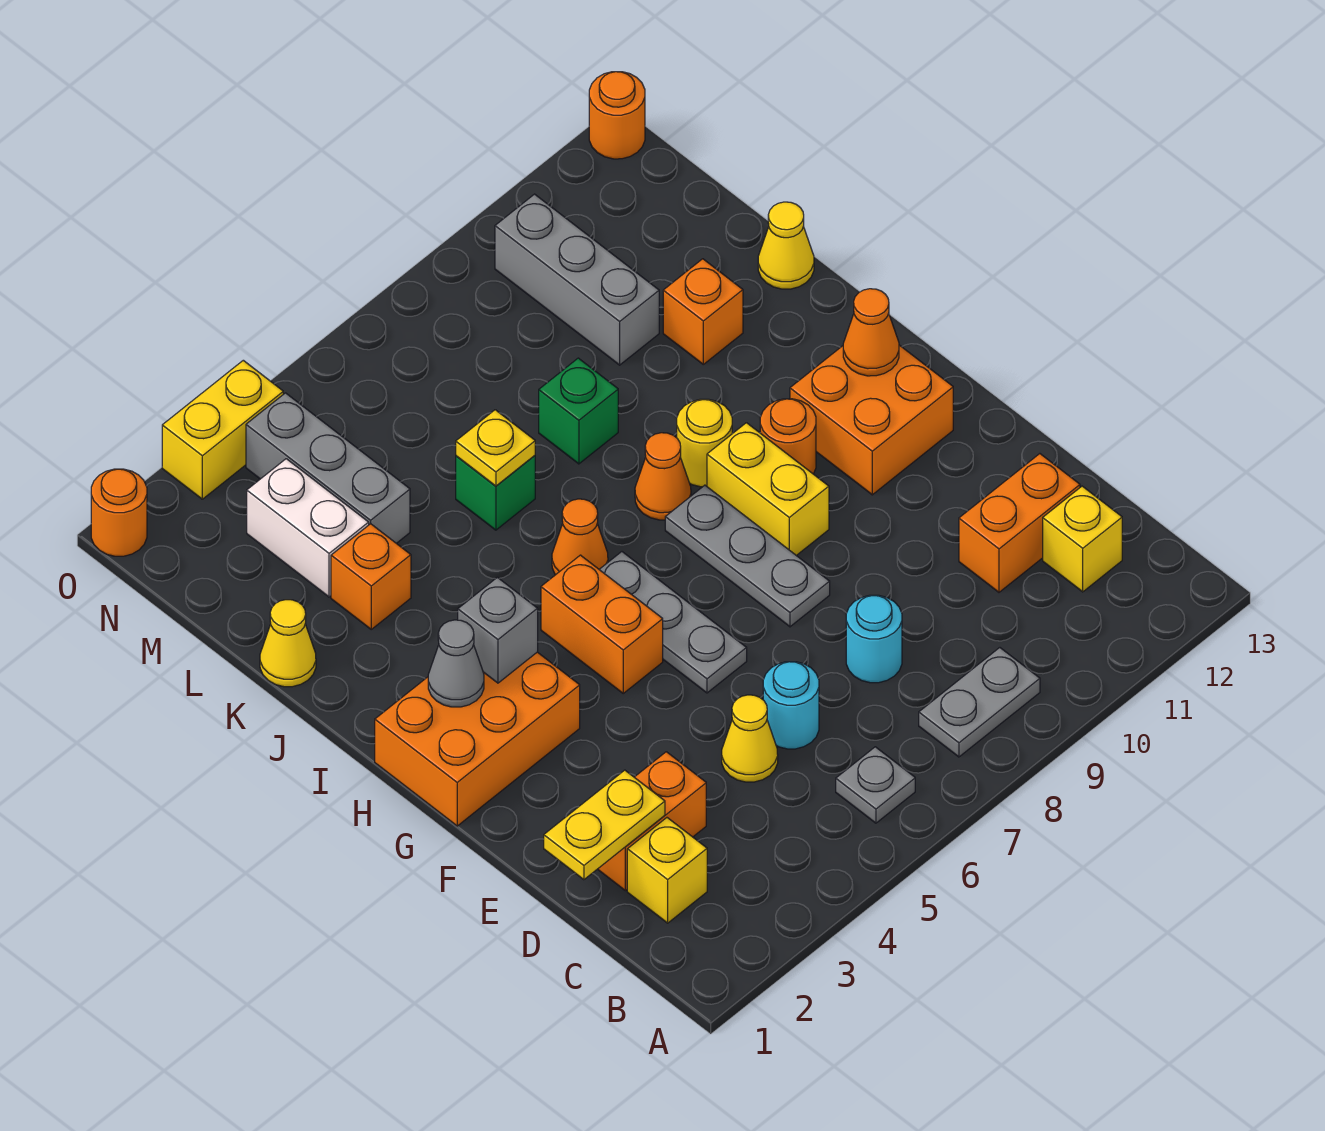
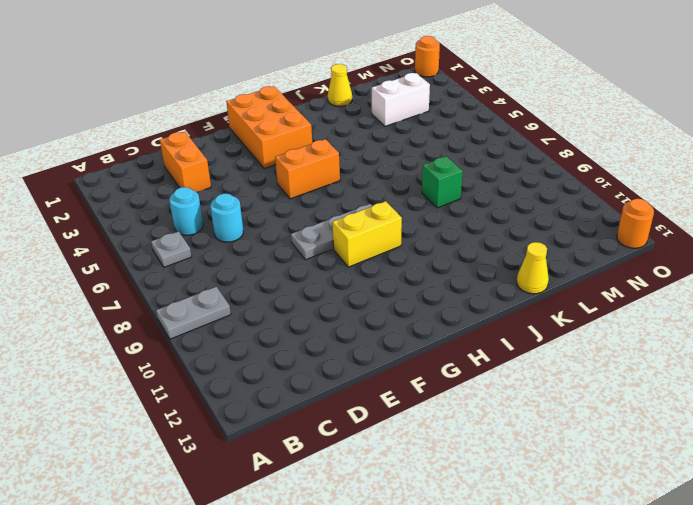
grey 1x2 plate [156,287,231,339] -> grey 1x2 plate turned to [919,648,1040,757]
cyan 1x1 round brick [169,187,203,235] -> cyan 1x1 round brick moved to [846,595,902,683]
none -> yellow 1x1 brick [627,818,707,923]
none -> yellow 1x1 brick [1043,486,1122,592]
none -> yellow 1x1 cone [722,695,778,782]
none -> orange 1x2 brick [959,454,1080,592]

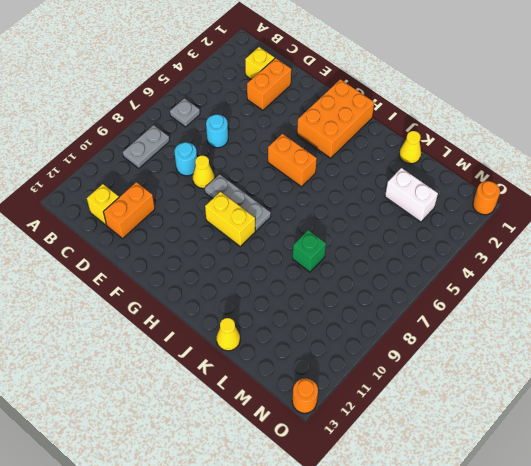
yellow 1x1 cone [193,156,214,188] -> yellow 1x1 cone moved to [722,695,778,782]
none -> grey 1x3 plate [599,552,747,693]
none -> orange 2x2 brick [790,345,953,495]
none -> orange 1x1 round brick [760,399,816,474]
none -> orange 1x1 cone [552,499,608,575]

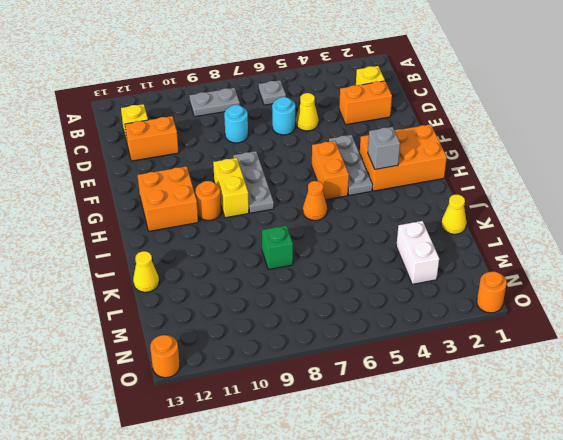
grey 1x3 plate [329,135,372,195] -> grey 1x3 plate moved to [599,552,747,693]
none -> orange 1x1 cone [635,433,691,520]
none -> yellow 1x1 round brick [677,399,732,487]
none -> orange 1x1 brick [331,524,411,629]
none -> green 1x1 brick [456,456,535,530]

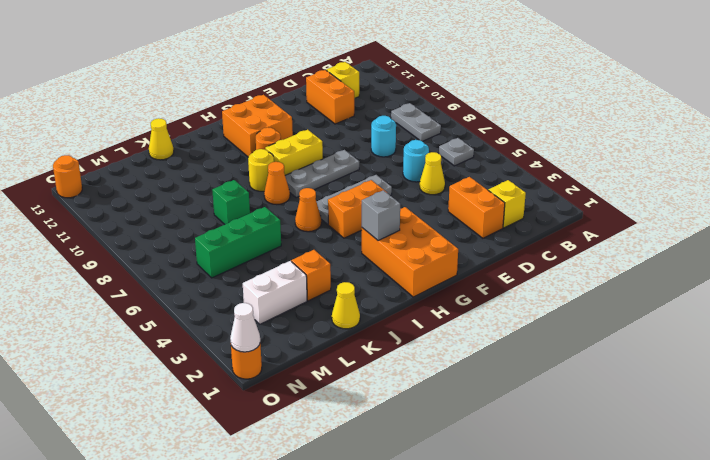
green 1x3 brick [195,207,281,278] -> green 1x1 brick [456,456,535,530]
white 1x1 cone [230,303,260,352] -> none
none -> orange 1x1 brick [663,259,743,364]
none -> grey 1x3 brick [246,393,410,543]
none -> grey 1x3 brick [495,194,659,365]
none -> yellow 1x2 brick [162,360,283,499]

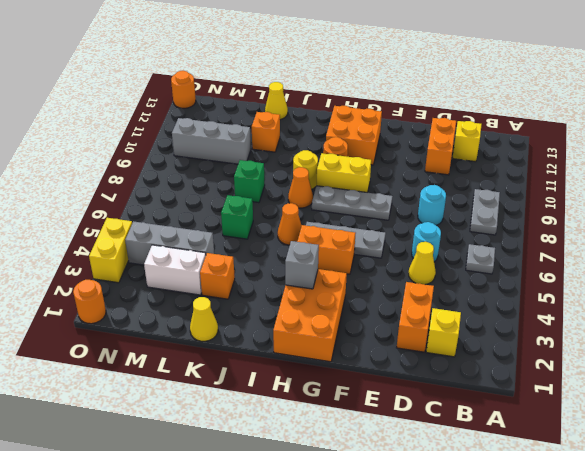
none -> yellow 1x2 plate [544,770,665,880]
none -> grey 1x1 cone [428,620,484,707]
none -> orange 1x1 cone [843,289,899,376]
none -> yellow 1x1 plate [456,410,535,486]

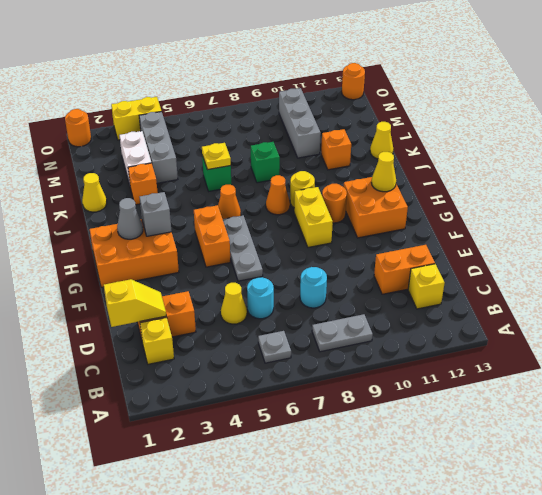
yellow 1x2 slope [104,279,166,327] -> yellow 1x2 plate [544,770,665,880]
yellow 1x1 cone [372,152,396,192] -> orange 1x1 cone [843,289,899,376]
none -> grey 1x3 plate [665,485,830,627]

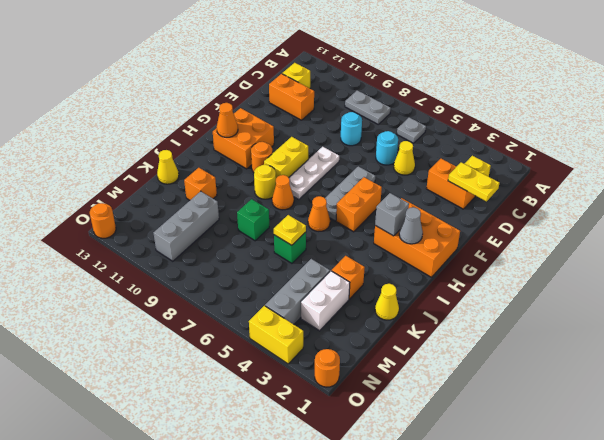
white 1x3 plate [289,147,339,199] -> grey 1x3 plate [665,485,830,627]

